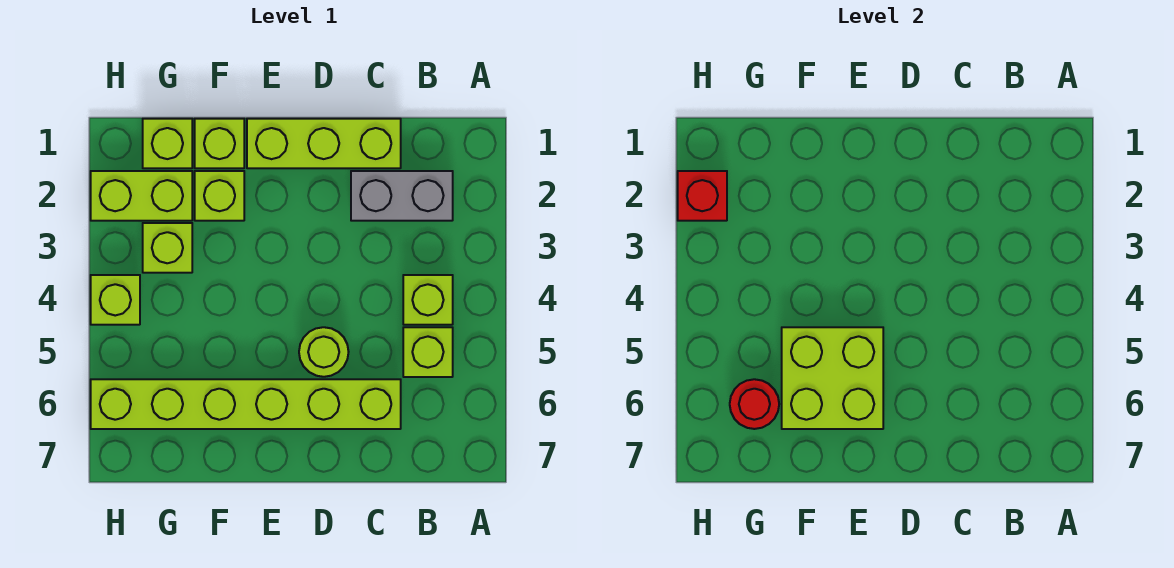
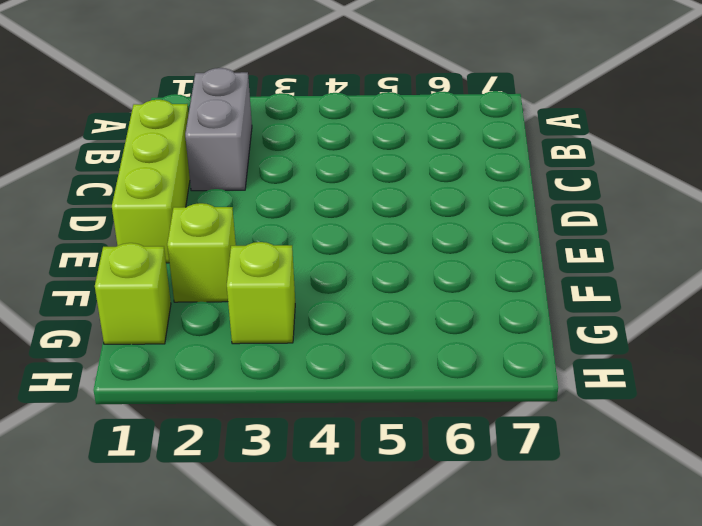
none -> lime 1x1 brick [403,275,453,325]
none -> lime 1x1 brick [403,327,453,377]
none -> lime 1x6 brick [91,379,401,429]

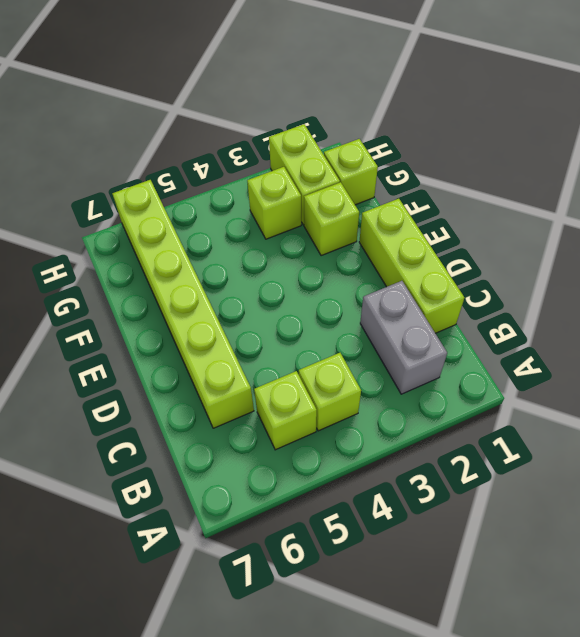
none -> lime 1x1 round brick [299,327,348,377]
none -> lime 1x1 brick [195,119,244,168]
none -> lime 1x1 brick [91,275,140,325]

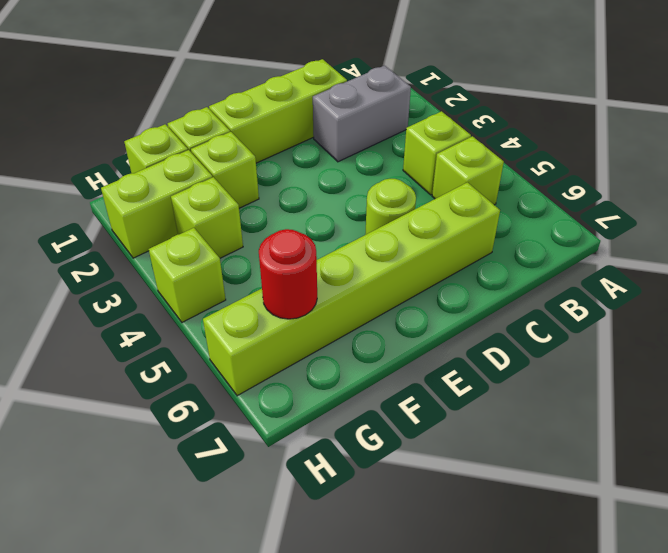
none -> lime 2x2 brick [782,327,883,429]
none -> red 1x1 brick [678,171,727,221]

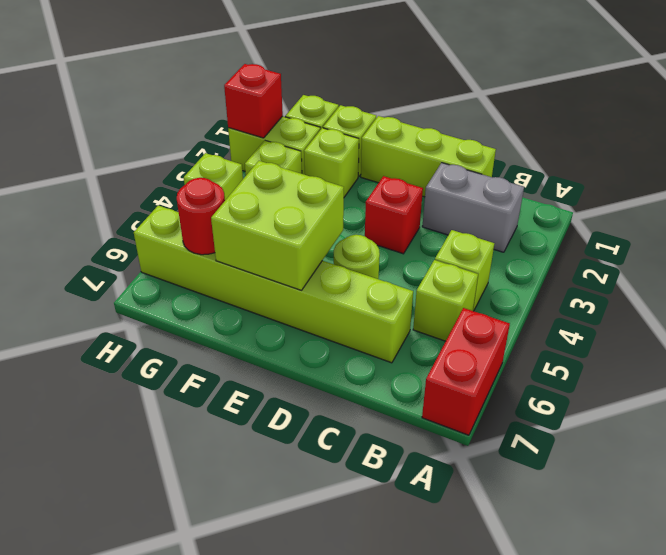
red 1x2 brick [422,308,510,435] -> none
red 1x1 brick [365,176,423,254] -> none

